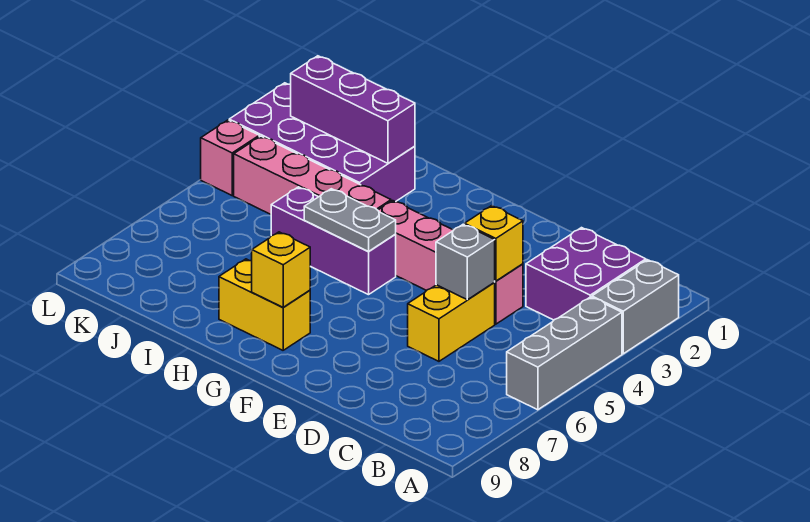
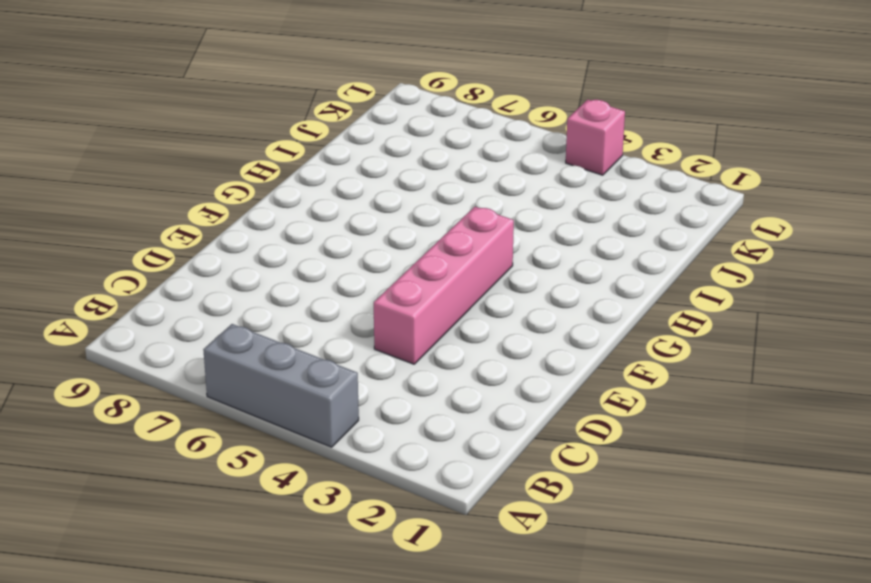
none -> grey 1x2 brick [592,260,679,354]
none -> purple 2x2 brick [526,228,646,320]
none -> yellow 1x2 brick [408,283,495,361]

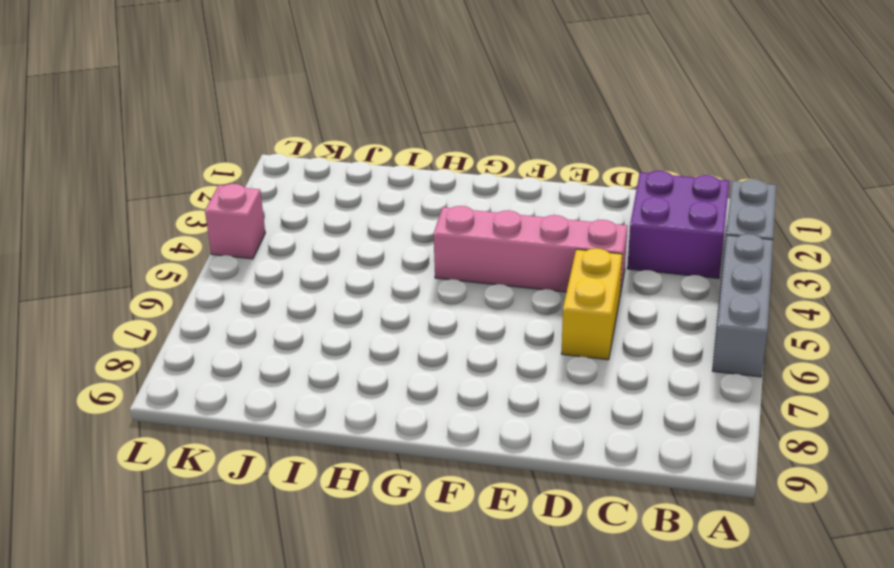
none -> purple 1x3 brick [271,187,396,295]
none -> yellow 1x2 brick [219,259,310,350]
none -> pink 1x4 brick [234,136,391,214]

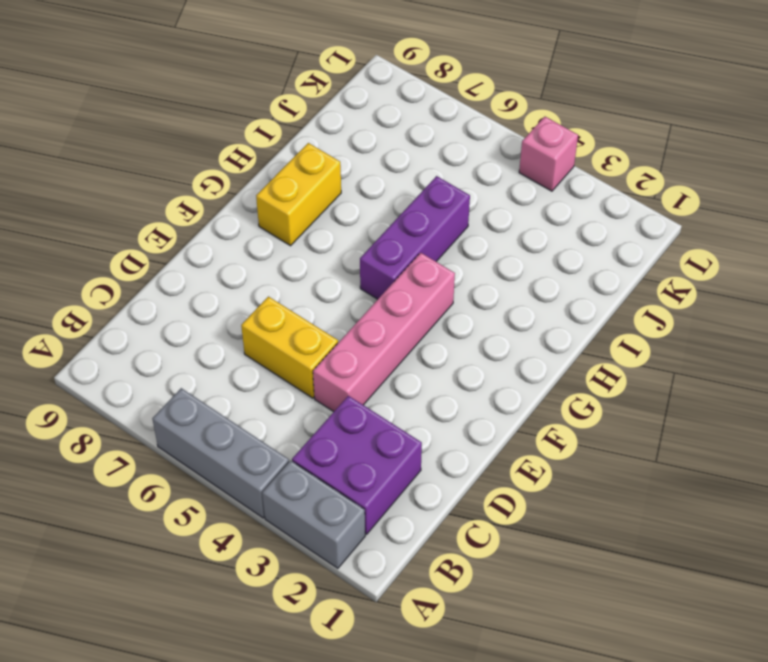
none -> pink 1x4 brick [234,136,391,214]
none -> purple 2x4 brick [229,83,415,202]
none -> yellow 1x1 brick [465,206,523,281]

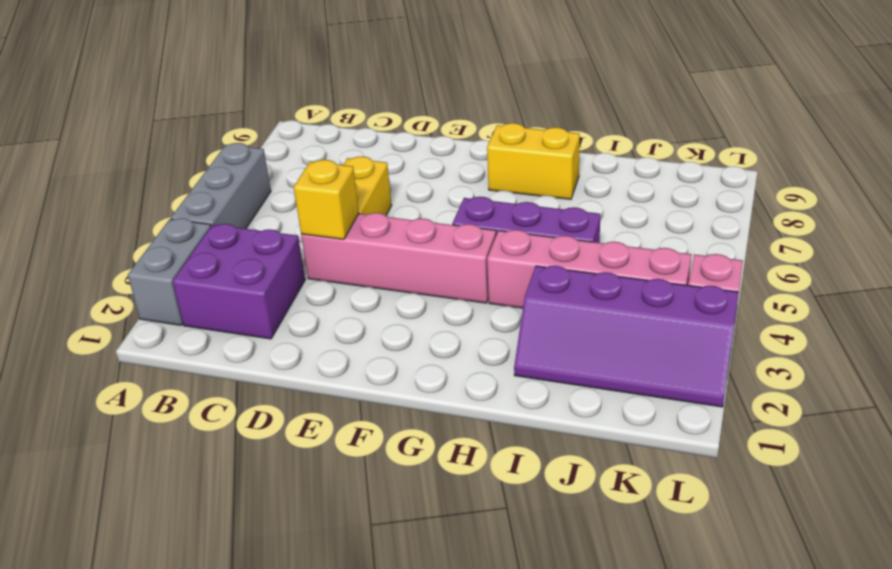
purple 2x4 slope [514,266,738,407] -> purple 2x4 brick [229,83,415,202]
none -> grey 1x1 brick [436,224,495,300]
none -> grey 1x2 plate [304,189,396,251]
none -> yellow 1x1 brick [252,232,310,307]

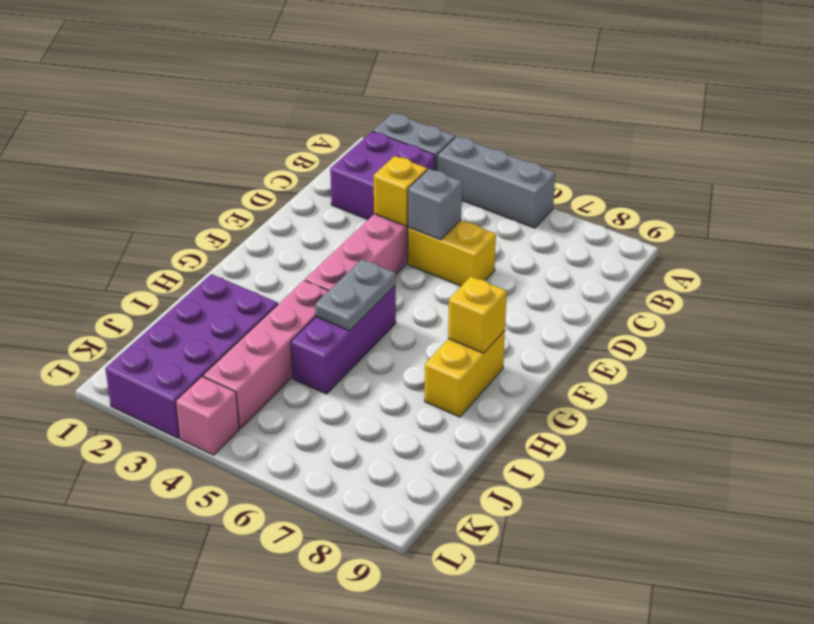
none -> purple 1x3 brick [291,56,415,163]

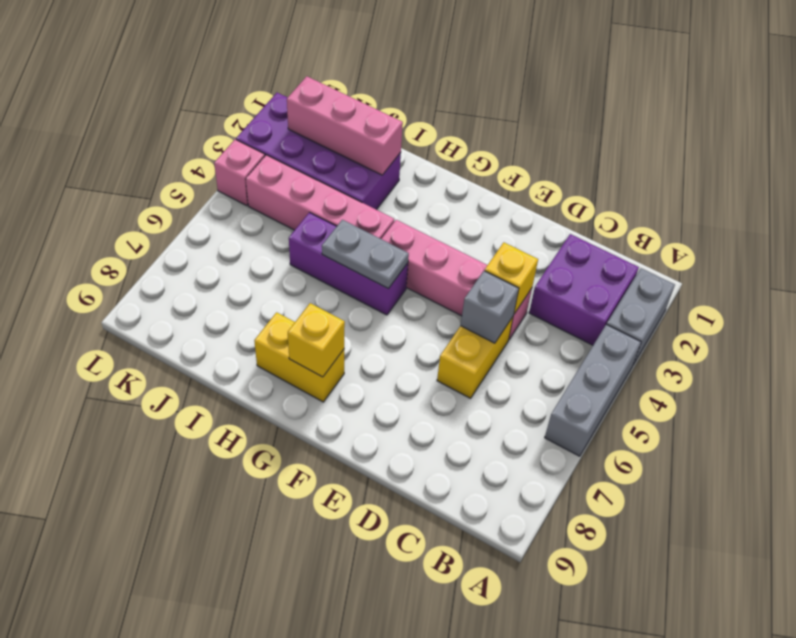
pink 1x3 brick [287,76,403,175] -> purple 1x3 brick [291,56,415,163]

